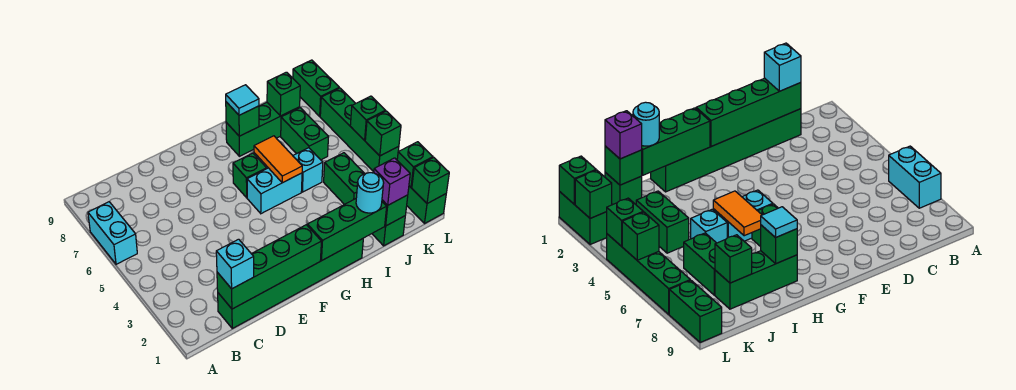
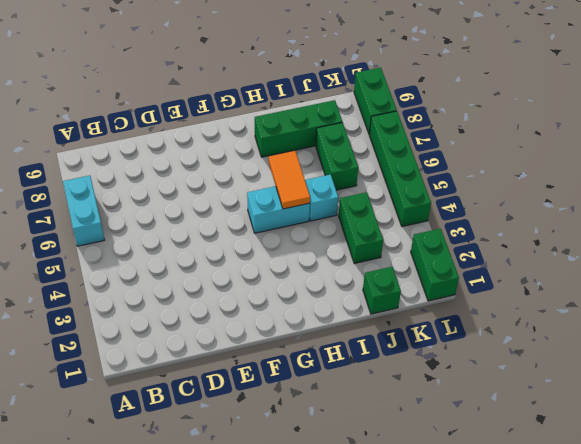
none -> green 1x6 brick [218,239,363,328]
none -> green 1x1 brick [233,153,267,198]
none -> green 1x4 brick [217,225,321,309]

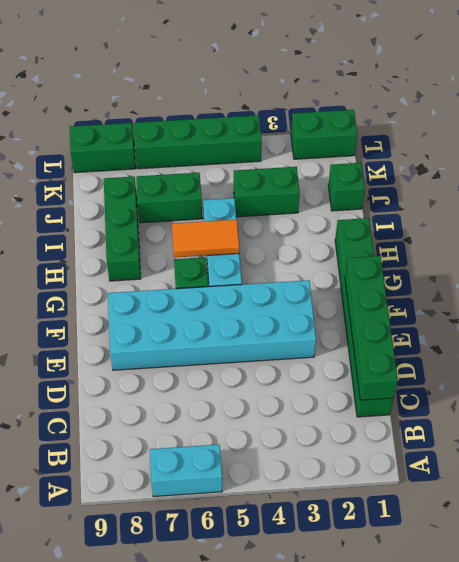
cyan 2x6 brick [108,280,316,370] -> none
none -> green 1x3 brick [307,199,387,261]
none -> green 1x1 brick [226,102,259,136]
none -> green 1x1 brick [382,195,408,226]

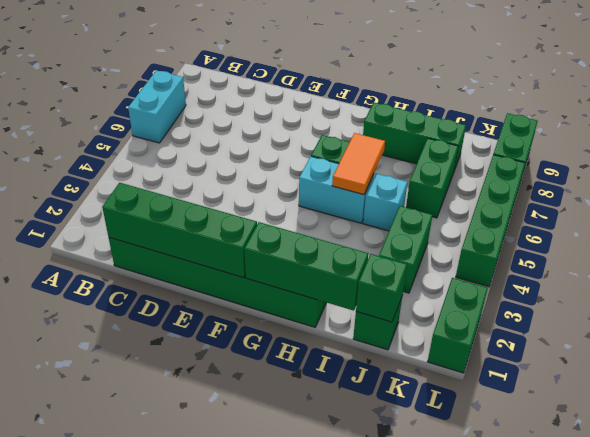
none -> green 1x1 brick [226,102,259,136]
none -> green 1x1 brick [267,72,300,116]
none -> green 1x1 brick [412,158,449,204]

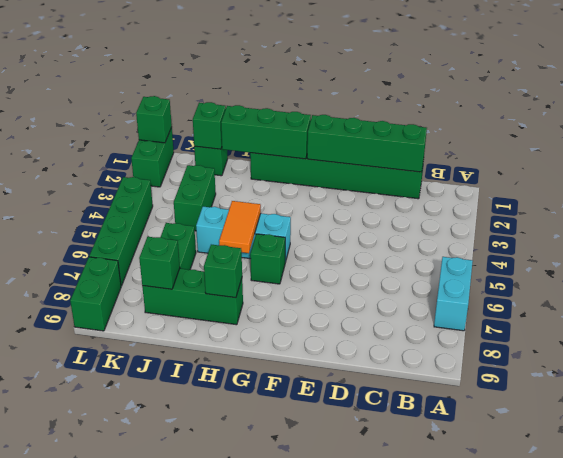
none -> green 1x1 brick [397,142,433,187]
none -> green 1x1 brick [365,111,401,156]
none -> green 1x1 brick [350,96,386,141]

